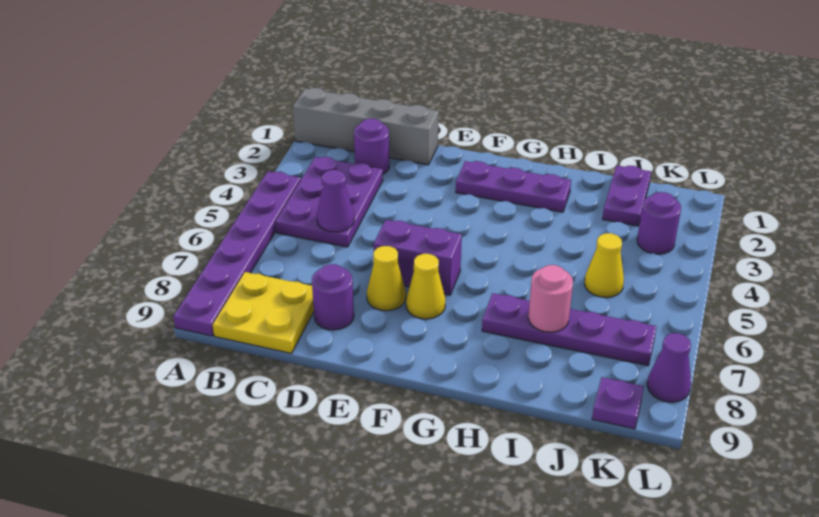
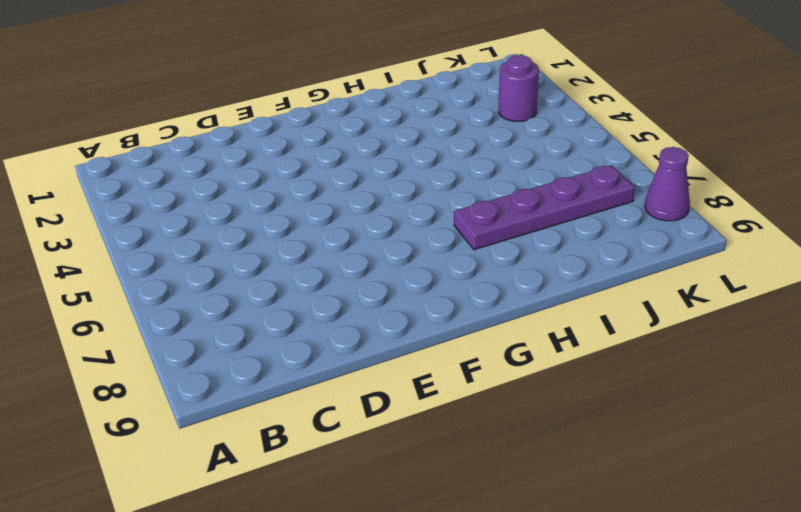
none -> grey 1x4 brick [293,88,439,165]
none -> purple 1x6 plate [173,172,301,336]
none -> purple 2x3 plate [276,157,383,247]

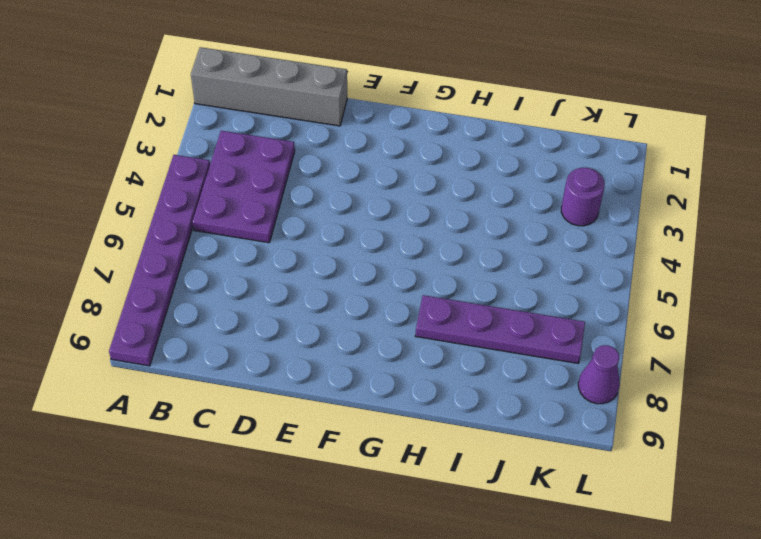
none -> yellow 2x2 plate [213,272,314,353]
none -> purple 1x1 round brick [354,119,389,174]
none -> purple 1x1 round brick [312,264,354,330]

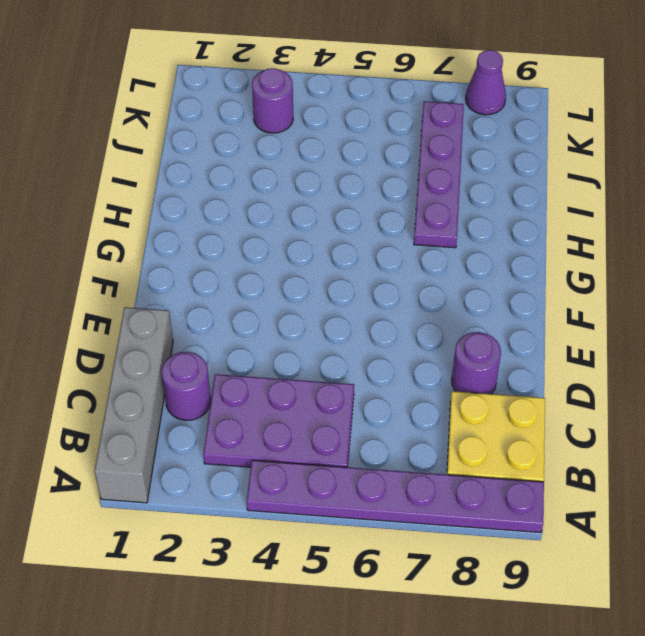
none -> purple 1x2 brick [374,220,462,295]
none -> yellow 1x1 cone [367,246,406,311]
none -> purple 1x3 plate [456,161,571,212]

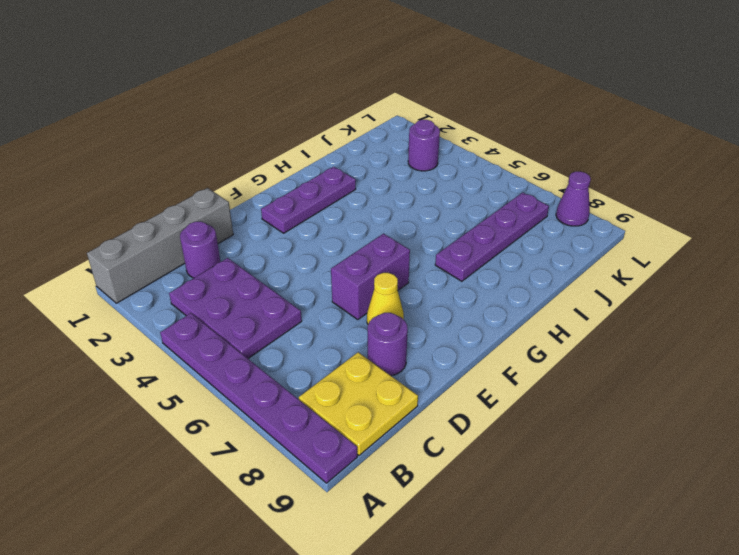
none -> yellow 1x1 cone [406,254,445,319]
none -> purple 1x2 plate [603,166,651,226]
none -> yellow 1x1 cone [585,233,624,297]

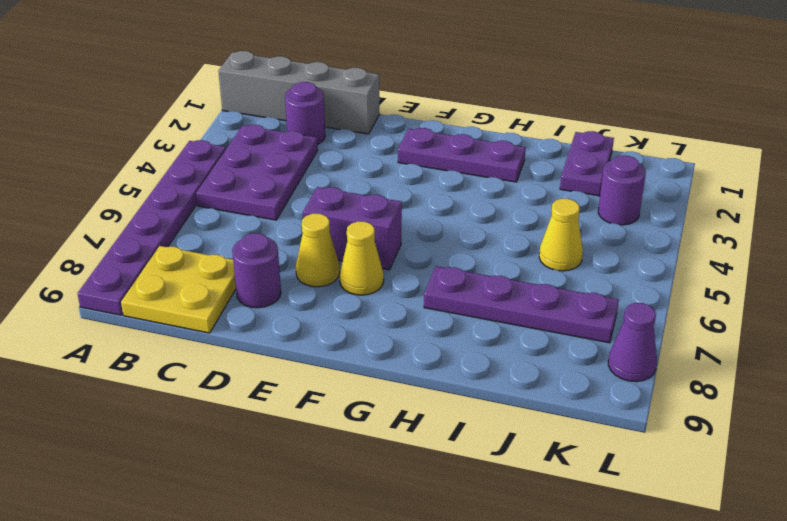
none -> purple 1x1 plate [592,377,644,429]
none -> purple 1x1 cone [317,170,354,232]
none -> pink 1x1 round brick [528,265,573,332]

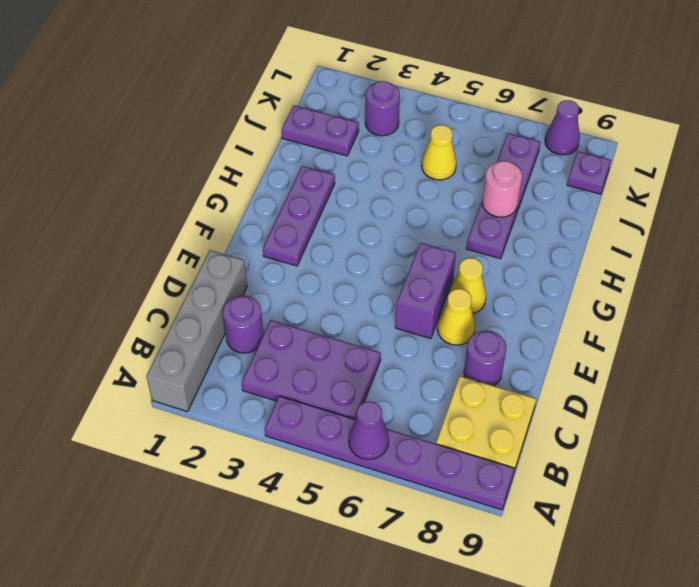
purple 1x1 cone [349,402,389,459] -> purple 1x1 cone moved to [317,170,354,232]

